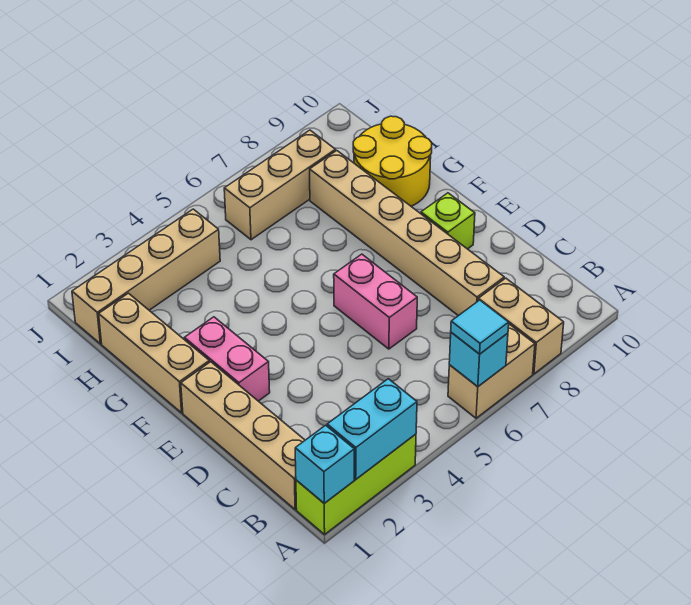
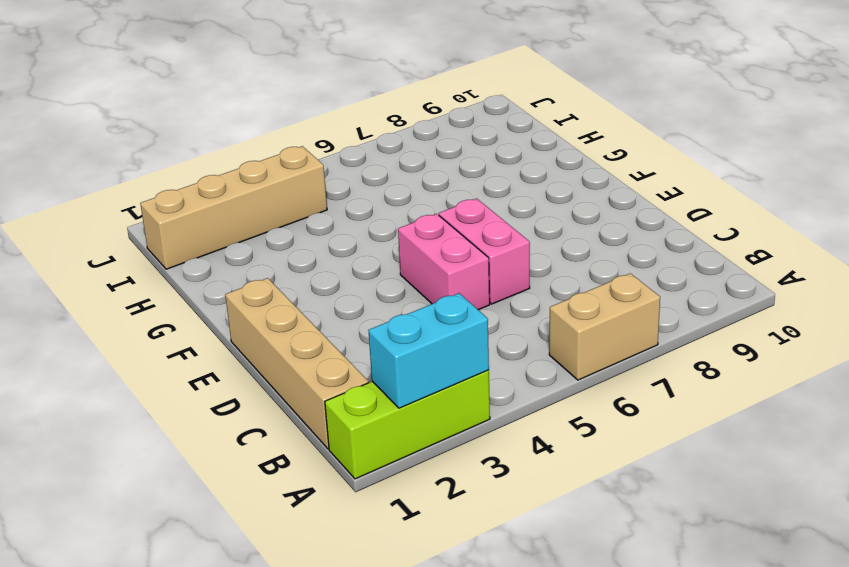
pink 1x2 brick [398,214,490,310] -> pink 1x2 brick moved to [184,317,270,401]
none -> tan 1x2 brick [478,278,564,374]
none -> tan 1x6 brick [310,151,504,316]
none -> lime 1x1 brick [421,193,475,249]

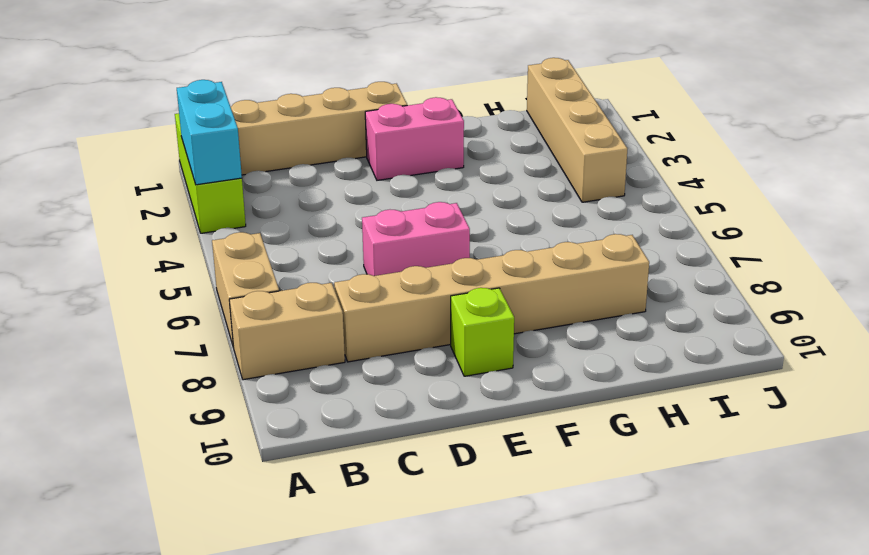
none -> tan 1x3 brick [99,293,209,413]
none -> yellow 2x2 round brick [353,116,432,206]
none -> tan 1x3 brick [224,130,336,240]

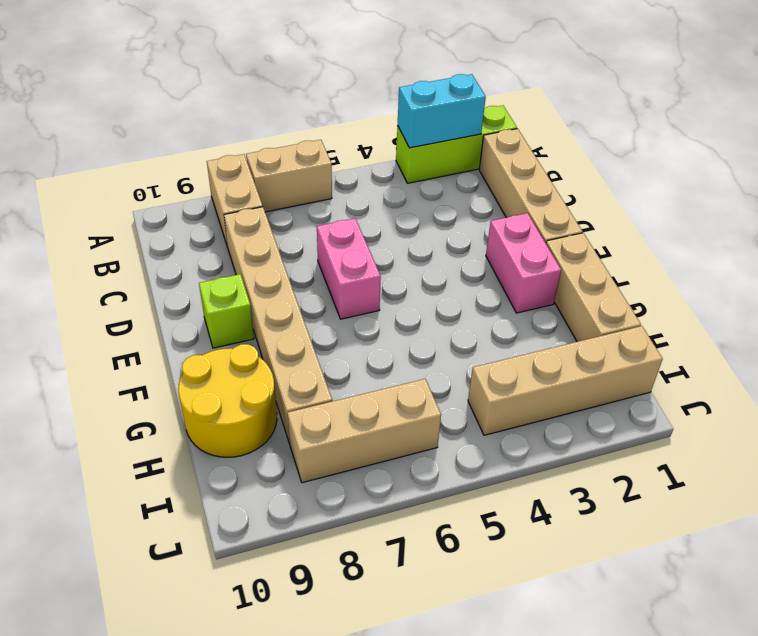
none -> cyan 1x1 brick [295,425,354,503]
none -> cyan 1x1 brick [449,332,508,387]
none -> cyan 1x1 tile [451,300,509,354]

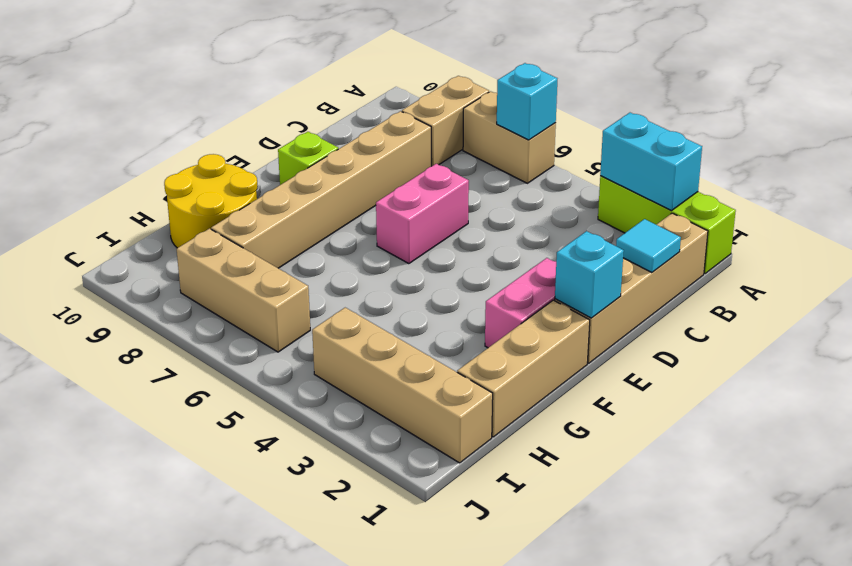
cyan 1x1 tile [616,219,681,273] -> cyan 1x1 tile moved to [451,300,509,354]
cyan 1x1 brick [555,231,624,318] -> cyan 1x1 brick moved to [295,425,354,503]

